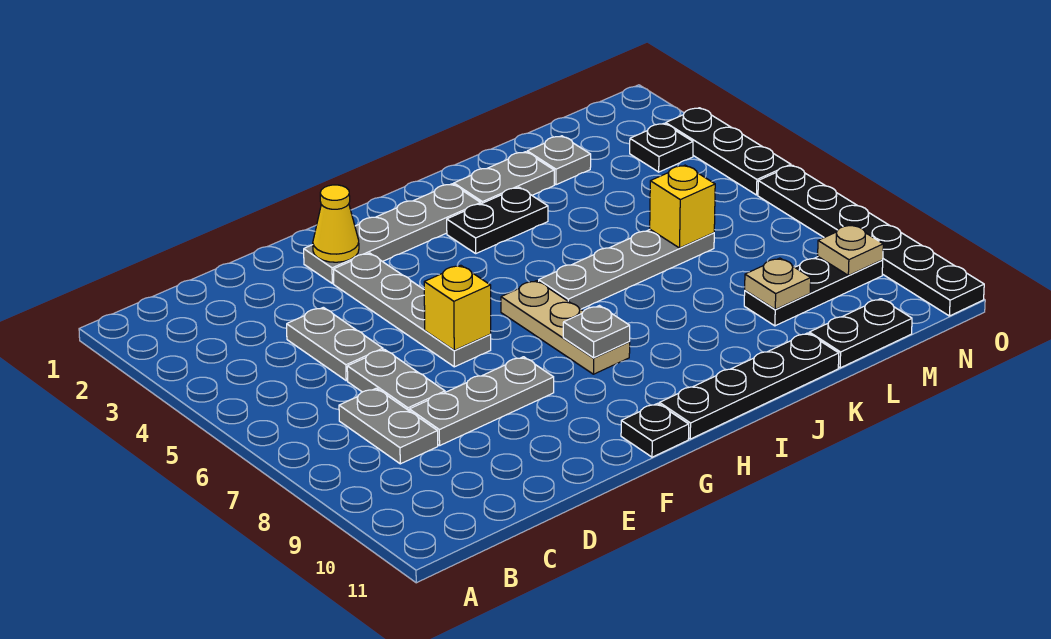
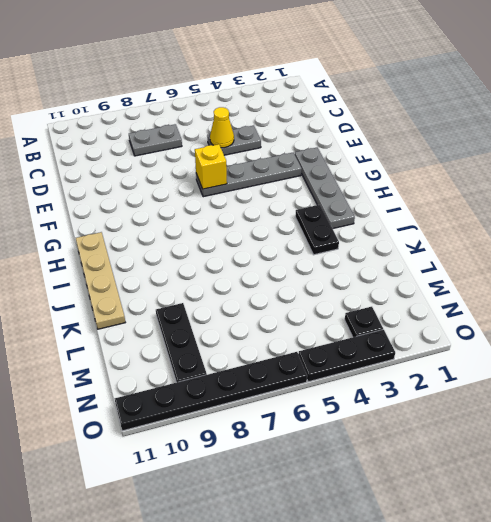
yellow 1x1 cone [210,107,234,148] -> yellow 1x1 cone moved to [313,185,359,262]
tan 1x4 plate [76,232,125,329] -> black 1x4 plate [659,333,839,439]
none -> grey 1x2 plate [347,349,445,410]
none -> grey 1x3 plate [409,357,554,446]
none -> black 1x1 plate [621,403,689,457]

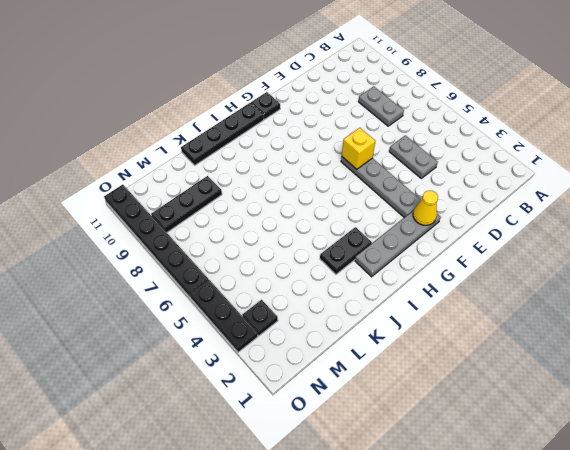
none -> grey 1x2 plate [347,349,445,410]
none -> grey 1x3 plate [409,357,554,446]
none -> tan 1x3 plate [501,281,630,374]

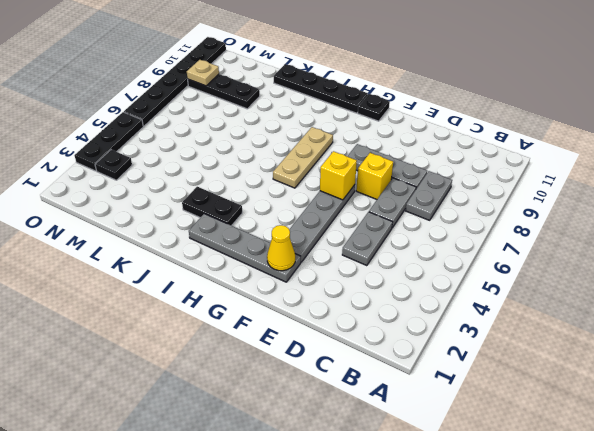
yellow 1x1 brick [356,153,393,199] -> yellow 1x1 brick moved to [650,165,715,248]
none -> grey 1x4 plate [539,230,714,309]
none -> grey 1x2 plate [454,152,554,204]
none -> grey 1x1 plate [527,136,591,185]

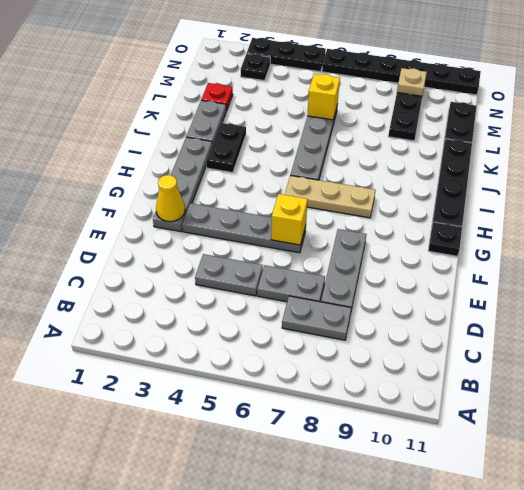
red 1x1 plate [201,83,233,111] -> grey 1x1 plate [527,136,591,185]
none -> grey 1x1 plate [563,306,630,358]
none -> tan 1x1 plate [745,258,811,309]

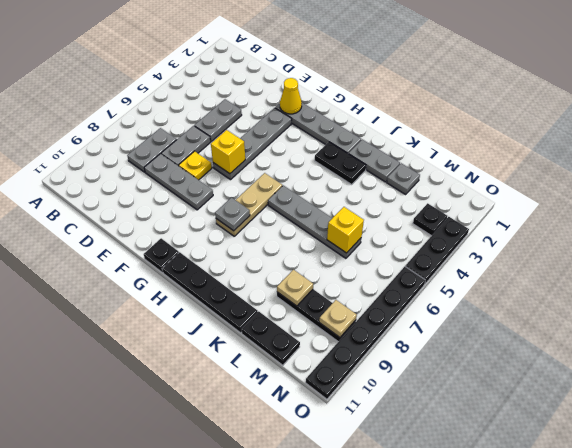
yellow 1x1 plate [179,151,212,180] -> none

